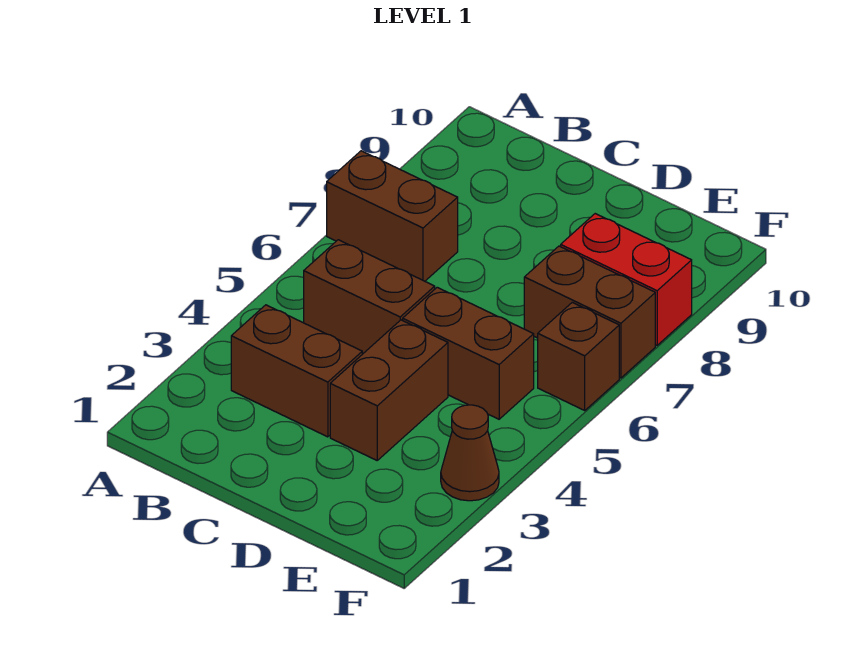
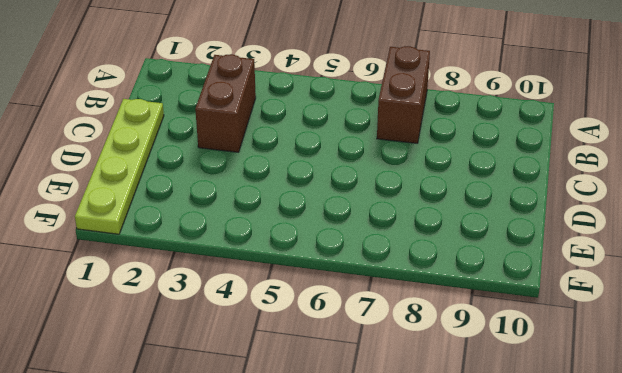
lime 1x4 plate [75,99,164,234] -> none
none -> brown 1x2 brick [304,240,435,354]
none -> brown 1x2 brick [330,320,448,460]

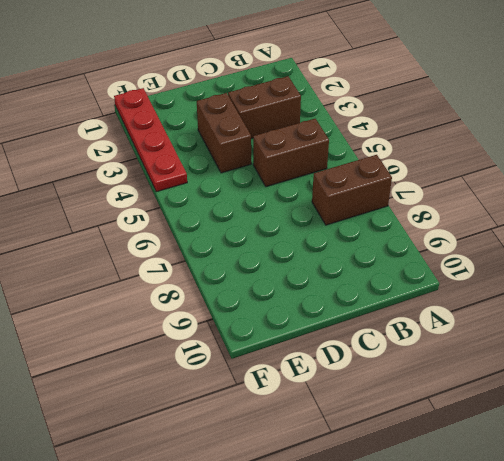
red 1x4 plate [114,88,187,192] -> brown 1x1 cone [441,405,499,501]
none -> brown 1x2 brick [403,287,534,419]
none -> brown 1x2 brick [524,246,655,378]

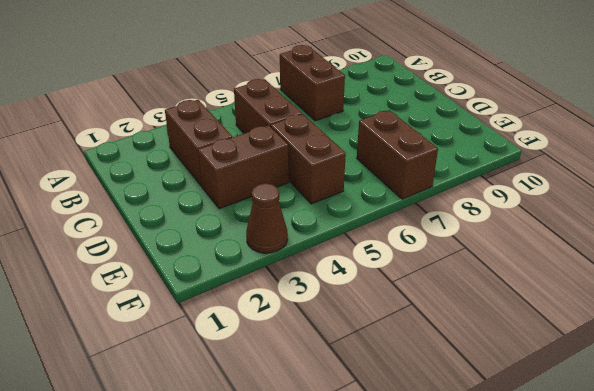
none -> red 1x2 brick [561,214,692,345]
none -> brown 1x1 brick [538,302,619,410]

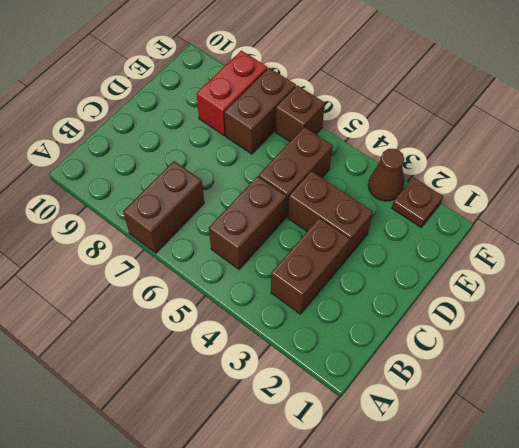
brown 1x1 plate [392,178,443,227] -> none

